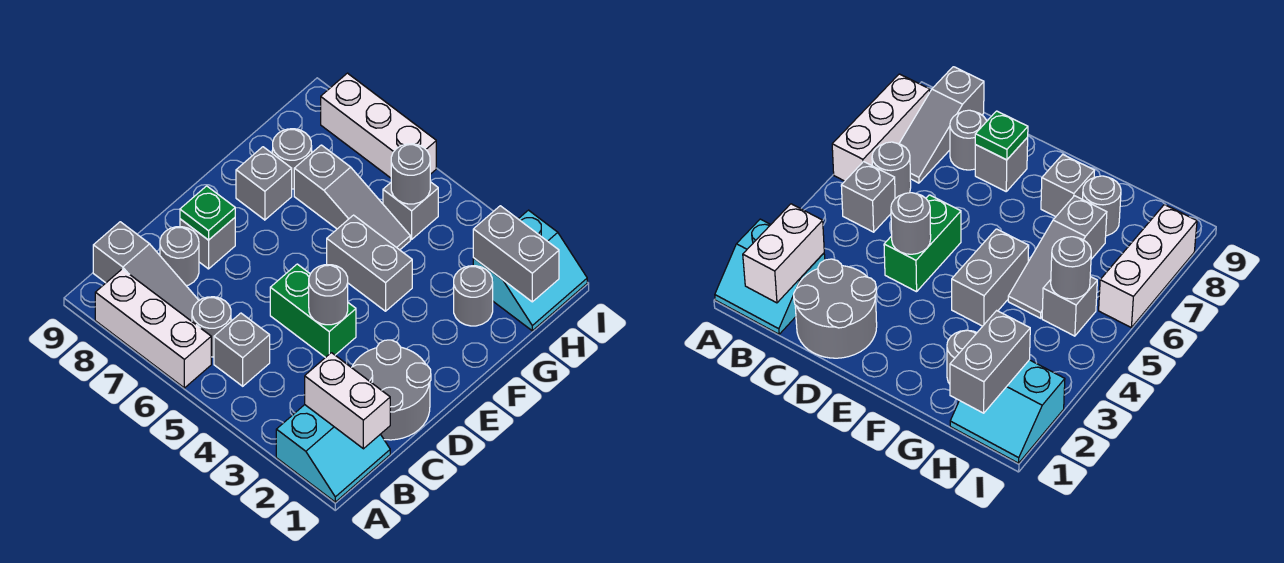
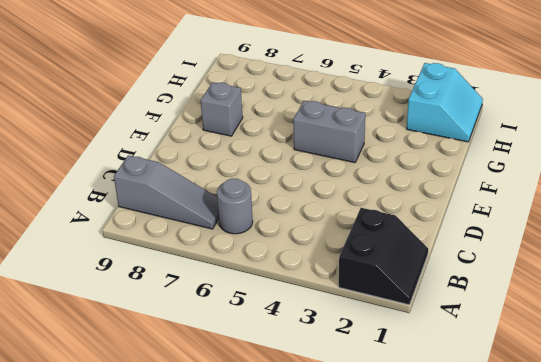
black 2x2 slope [339,208,428,305] -> cyan 2x2 slope [276,405,390,502]
none -> white 1x3 brick [95,269,211,388]
none -> grey 1x1 brick [214,313,270,386]
none -> grey 2x2 round brick [351,340,431,440]

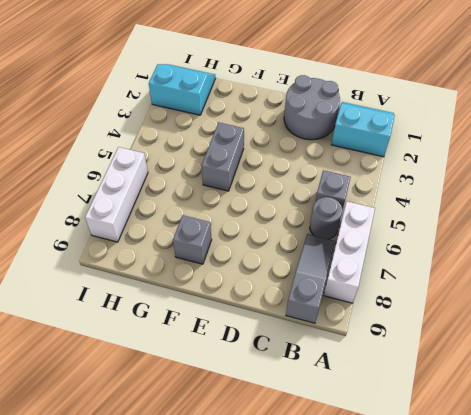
none -> grey 1x1 round brick [160,227,199,286]
none -> green 1x2 brick [270,264,356,358]
none -> grey 1x1 brick [180,218,235,269]

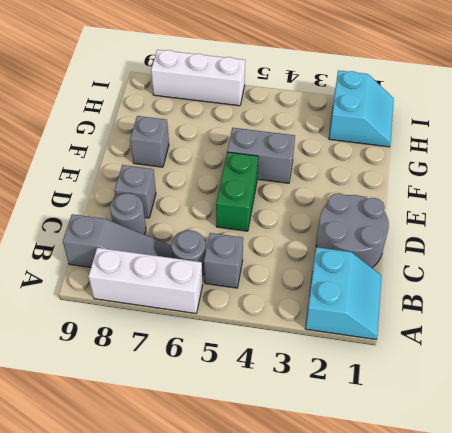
green 1x2 brick [216,152,258,231] -> green 1x2 brick turned to [270,264,356,358]
none -> grey 1x1 round brick [454,266,493,326]
none -> grey 1x3 slope [294,145,410,250]
none -> grey 1x1 round brick [273,129,312,189]

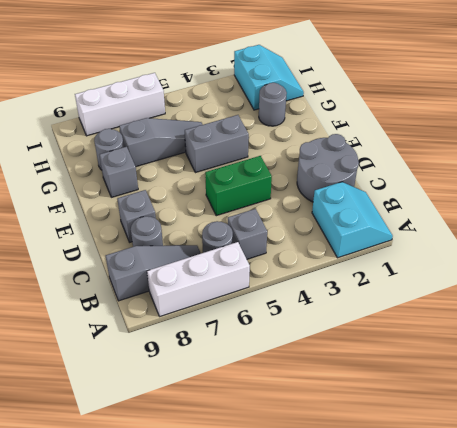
none -> grey 1x1 brick [383,182,438,239]
none -> white 1x2 brick [305,353,390,449]
none -> grey 1x1 round brick [309,265,348,325]

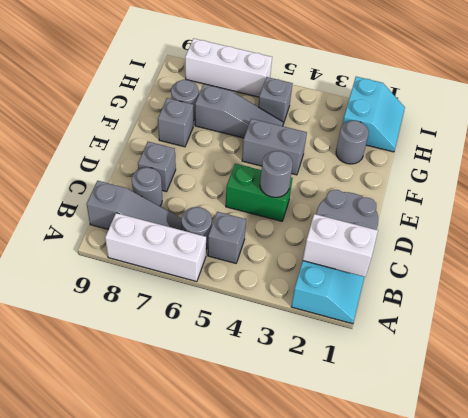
none -> green 1x1 plate [180,186,235,240]
none -> grey 1x2 brick [473,206,559,302]
none -> grey 1x1 round brick [391,144,430,204]

